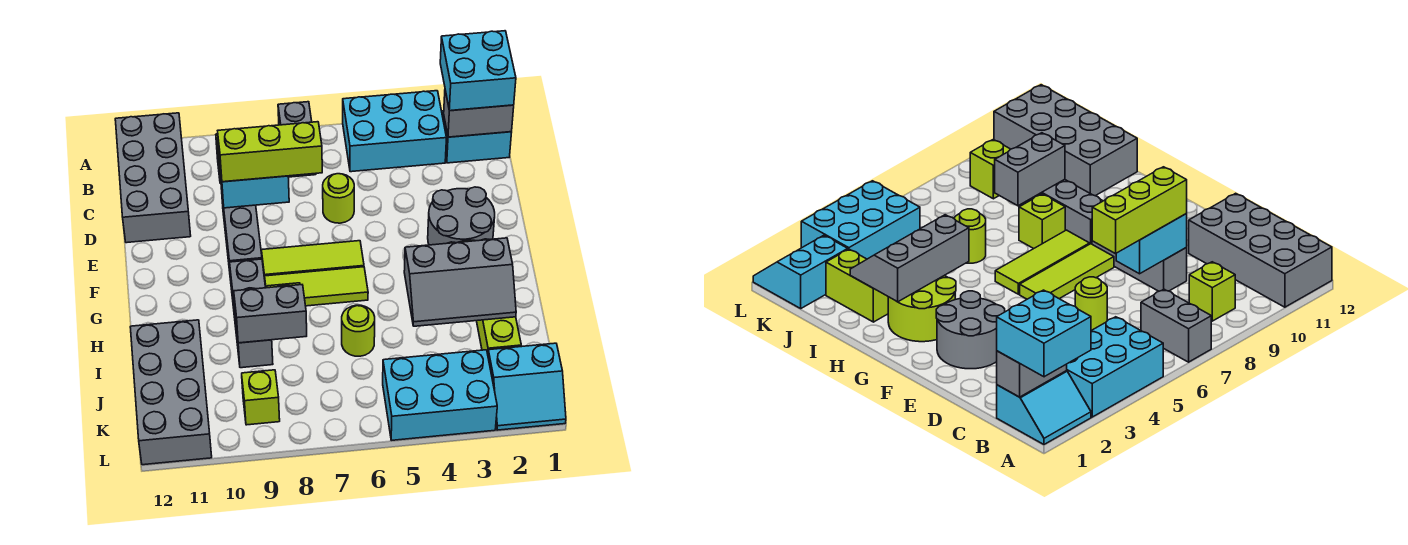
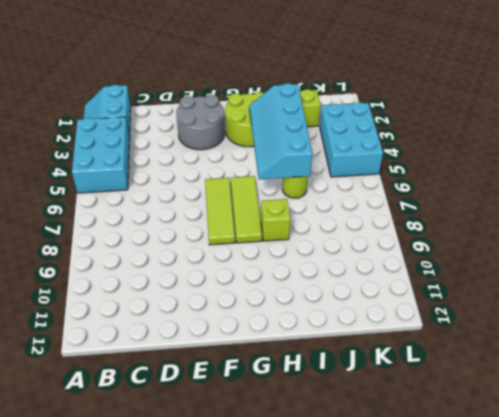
cyan 2x4 slope [249,83,312,179] -> grey 2x3 slope [404,238,516,326]
none -> grey 1x2 brick [278,102,316,177]
none -> grey 2x4 brick [115,113,191,243]
none -> lime 1x1 brick [1189,262,1235,321]

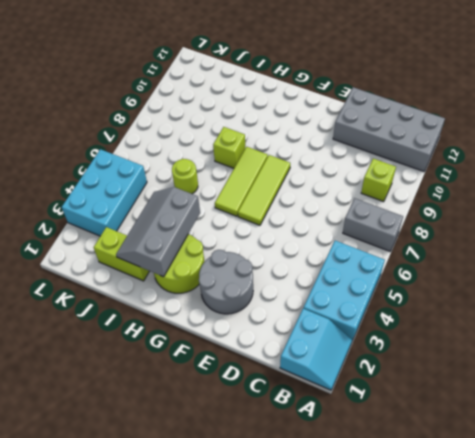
none -> lime 1x1 round brick [323,174,354,223]
none -> grey 1x3 brick [221,188,262,280]
none -> grey 1x3 brick [230,259,273,368]

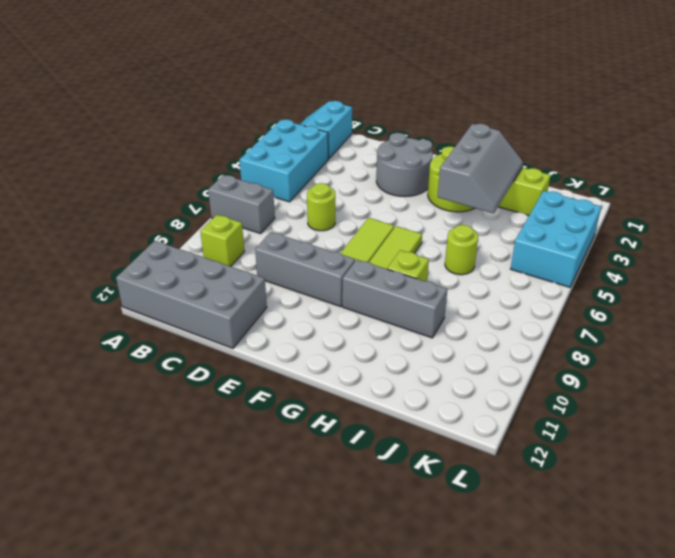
none -> grey 2x4 brick [130,320,212,465]
none -> cyan 2x2 slope [488,343,566,430]
none -> lime 1x1 brick [242,370,280,425]

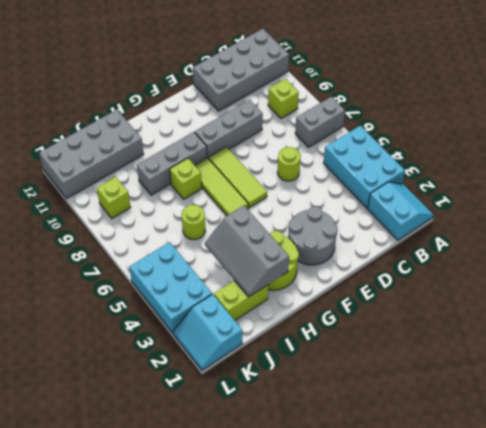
none -> grey 1x2 brick [444,91,514,137]
none -> cyan 1x2 brick [219,159,289,208]
none -> grey 1x2 brick [234,285,307,343]

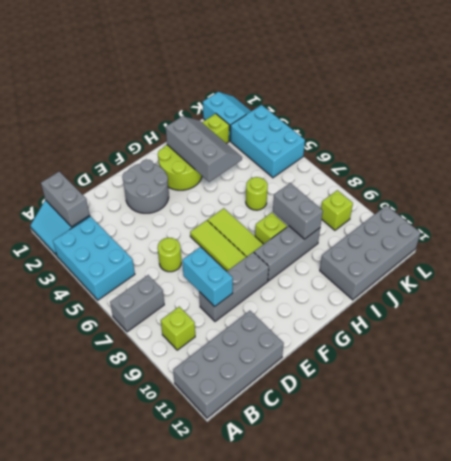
none -> cyan 2x2 brick [440,31,516,111]
none -> lime 1x3 brick [218,122,322,182]

